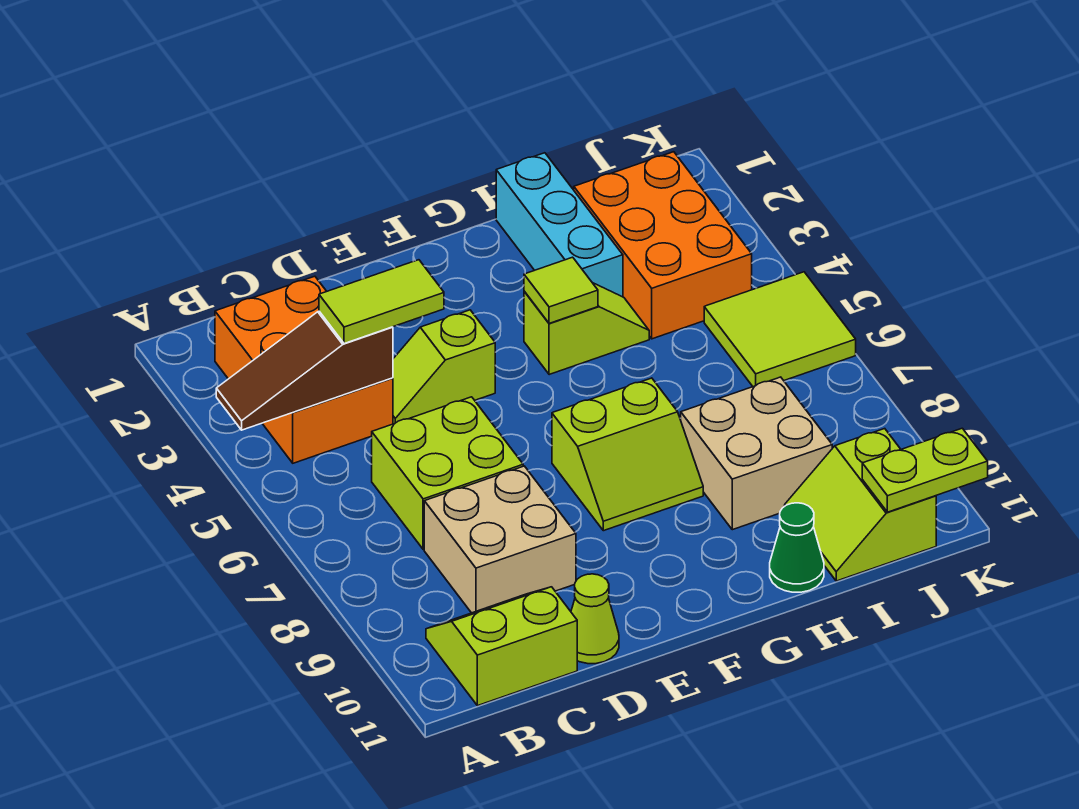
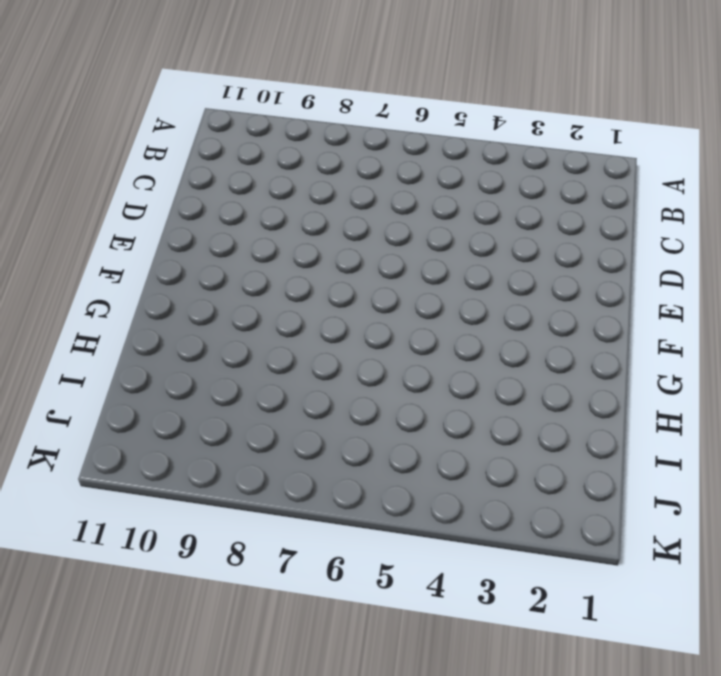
none -> orange 2x3 brick [215,276,393,463]
none -> lime 2x2 slope [426,587,577,706]
none -> lime 2x2 brick [372,397,523,549]

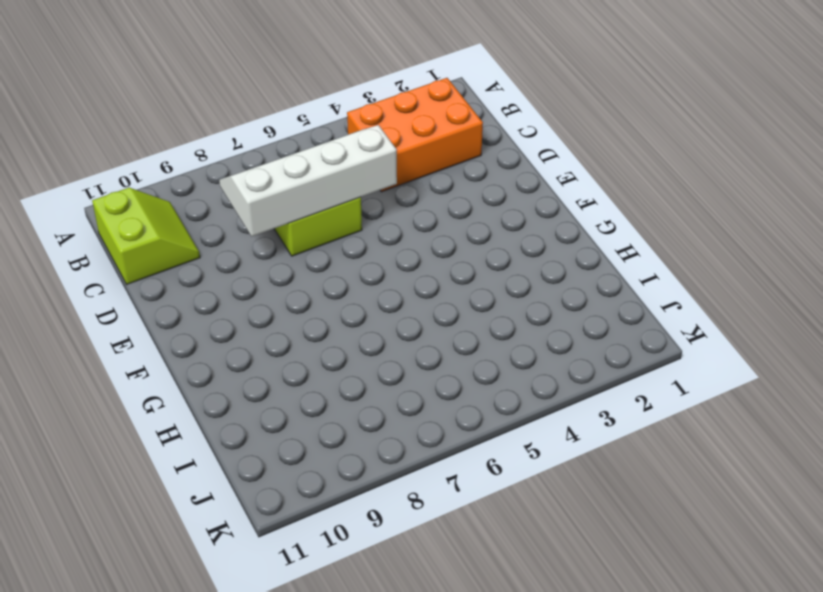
white 2x4 slope [219,125,397,237] -> none
none -> tan 2x2 brick [424,466,576,613]
none -> lime 1x2 slope [393,310,495,424]
none -> lime 1x1 cone [571,574,619,664]

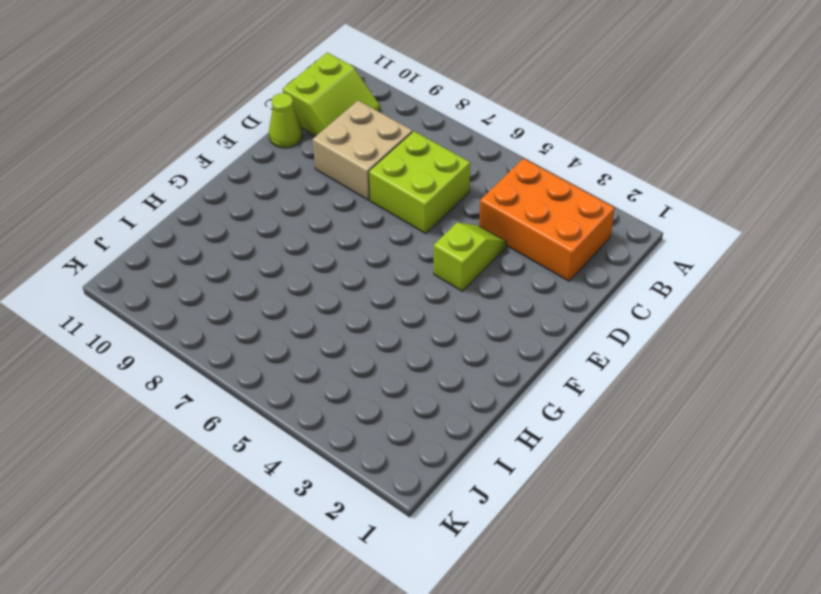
none -> lime 2x2 slope [552,378,703,531]
none -> lime 1x2 slope [524,283,649,375]
none -> cyan 1x3 brick [496,153,623,297]

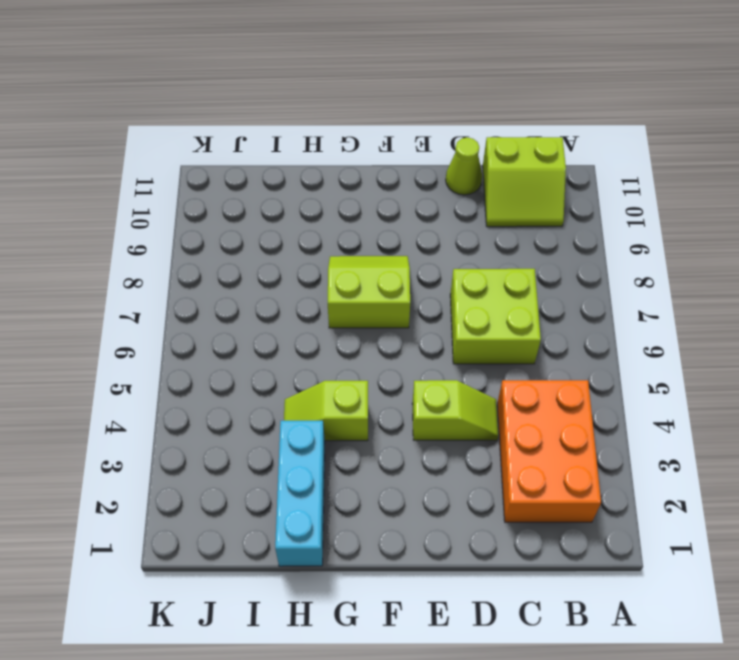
none -> tan 2x2 brick [424,466,576,613]
none -> tan 2x2 brick [681,377,832,530]
none -> green 1x1 cone [770,503,824,592]

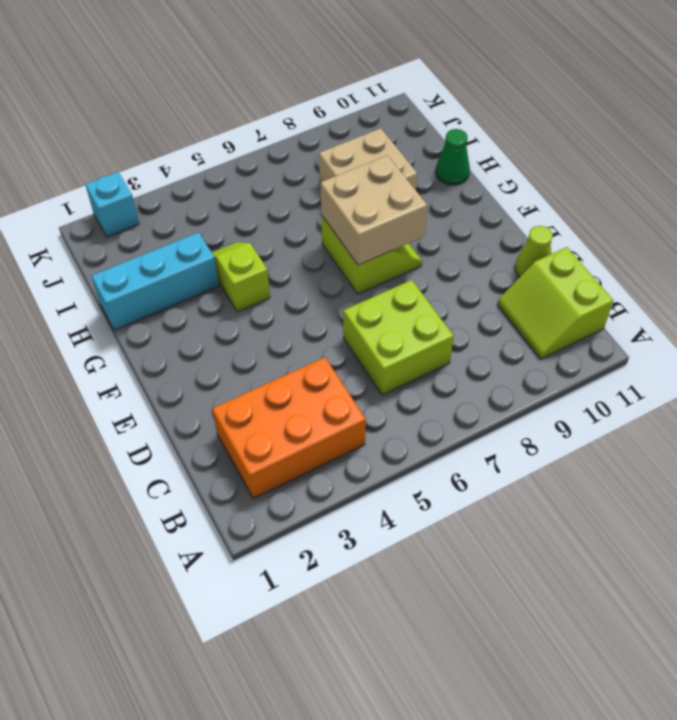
tan 2x2 brick [320,155,427,265] -> tan 2x2 brick moved to [424,466,576,613]
cyan 1x1 brick [85,172,139,237] -> none
none -> lime 1x2 slope [393,310,495,424]
none -> orange 2x3 brick [574,152,752,339]
none -> lime 2x2 slope [785,429,936,581]

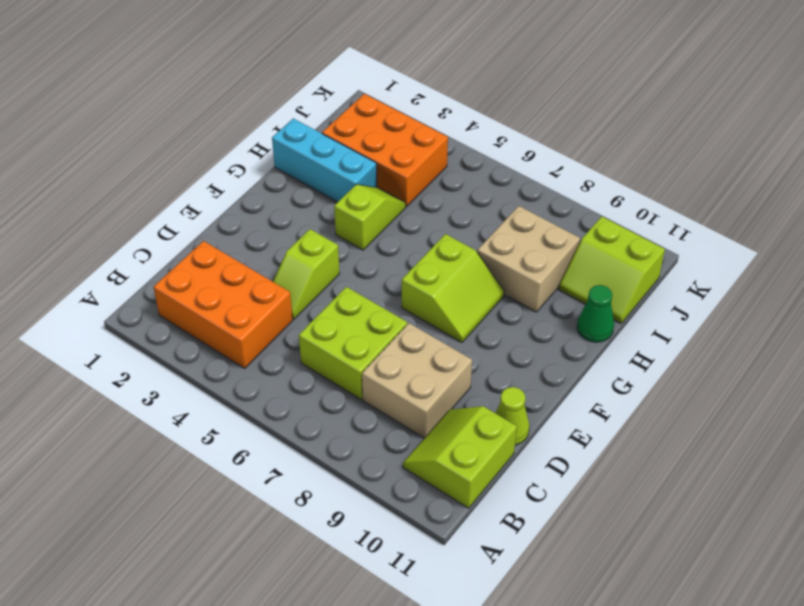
none -> lime 2x2 tile [704,272,856,387]
none -> brown 1x3 slope [216,311,393,430]
none -> lime 1x1 tile [524,257,598,323]

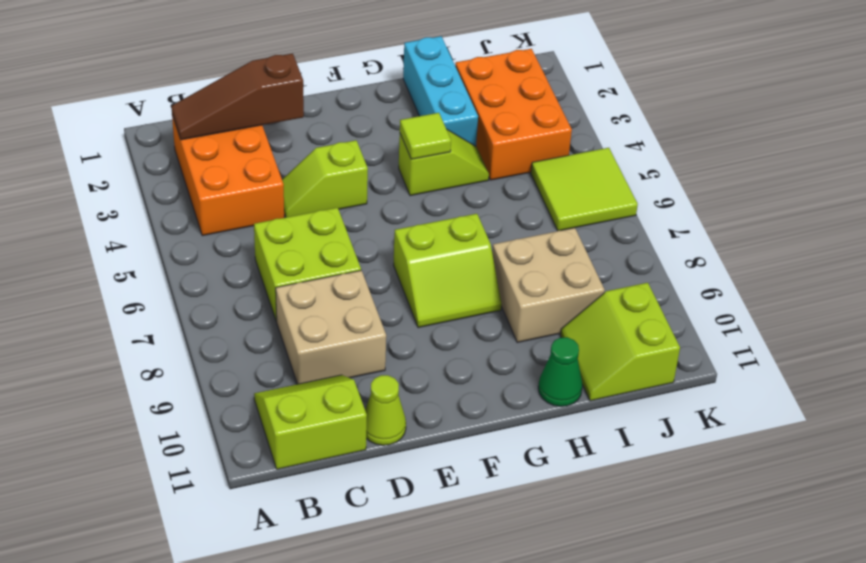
brown 1x3 slope [171,54,304,140] -> brown 1x3 slope moved to [216,311,393,430]
none -> lime 1x2 plate [862,428,988,512]
none -> lime 1x2 tile [319,260,444,344]

